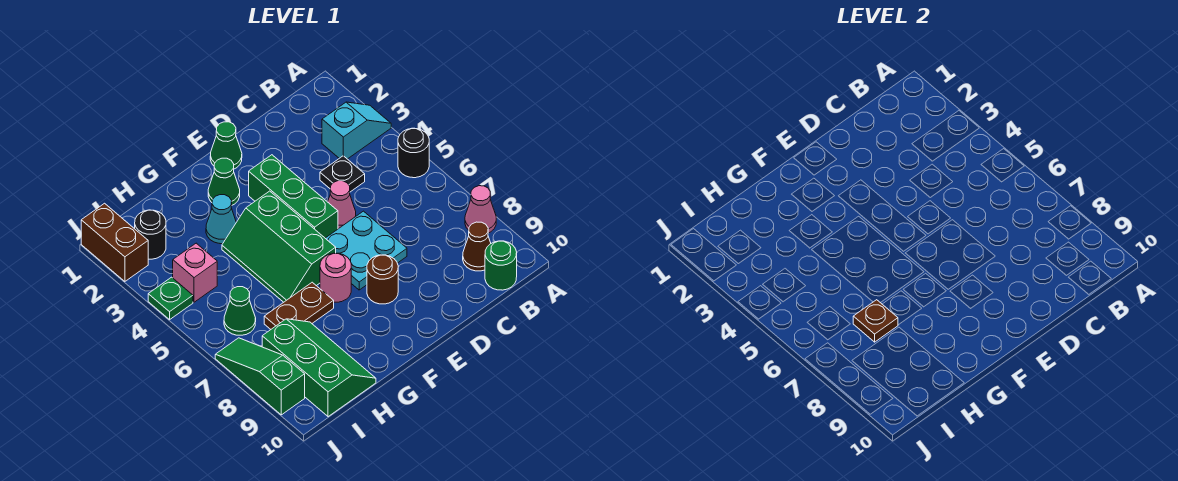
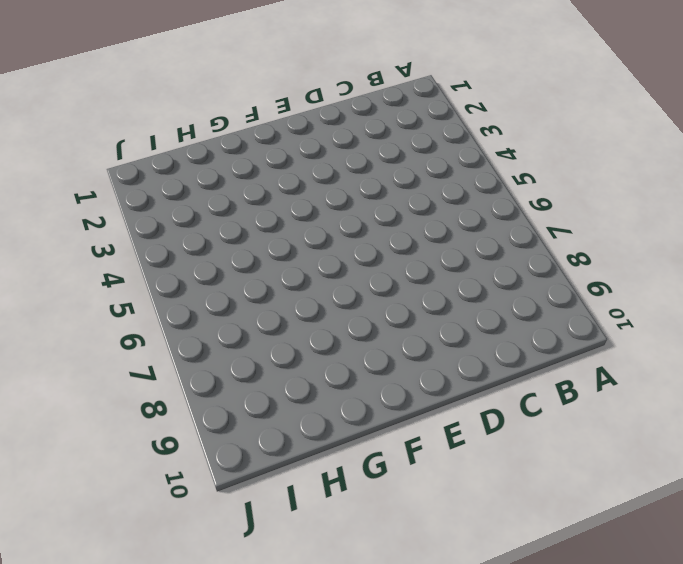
none -> cyan 1x2 slope [322,102,391,159]
none -> black 1x1 round brick [398,128,429,178]
none -> pink 1x1 cone [465,186,496,233]

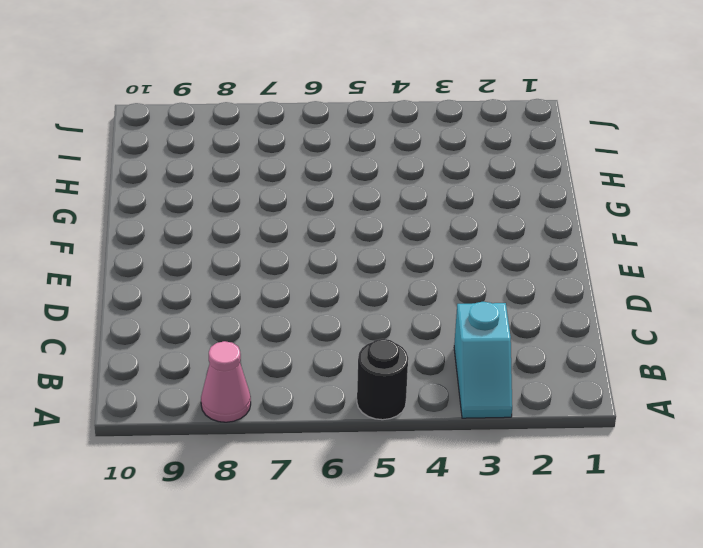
none -> brown 1x1 cone [463,222,491,271]
none -> green 1x1 round brick [485,241,517,290]
none -> black 1x1 plate [320,156,365,192]

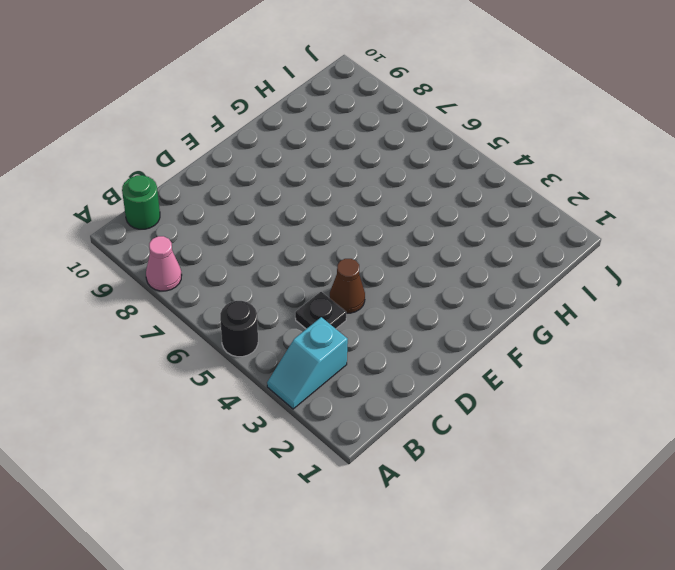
brown 1x1 cone [330,259,365,313] -> brown 1x1 cone moved to [463,222,491,271]
none -> pink 1x1 cone [328,181,356,229]
none -> cyan 2x2 plate [325,211,407,290]
none -> green 1x1 cone [210,122,242,169]

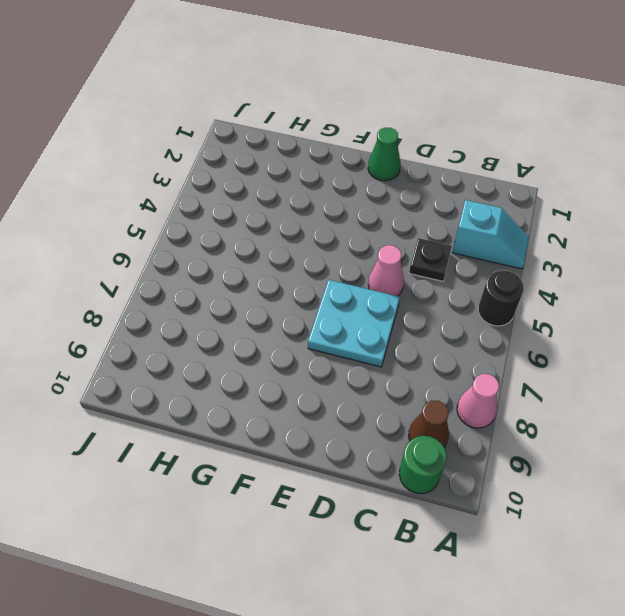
none -> green 1x3 brick [249,155,338,238]
none -> brown 1x1 round brick [367,255,398,304]
none -> green 1x1 cone [208,158,240,205]

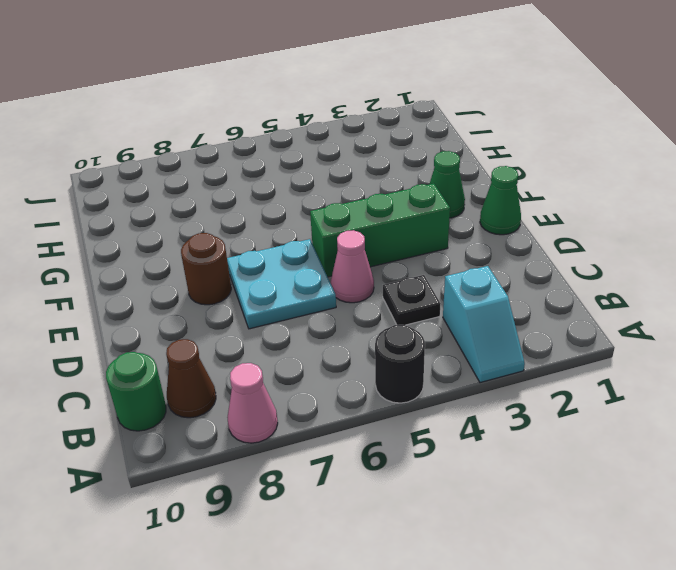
none -> green 2x3 slope [222,191,336,302]
none -> pink 1x1 round brick [320,253,351,302]
none -> cyan 1x1 cone [206,195,236,244]

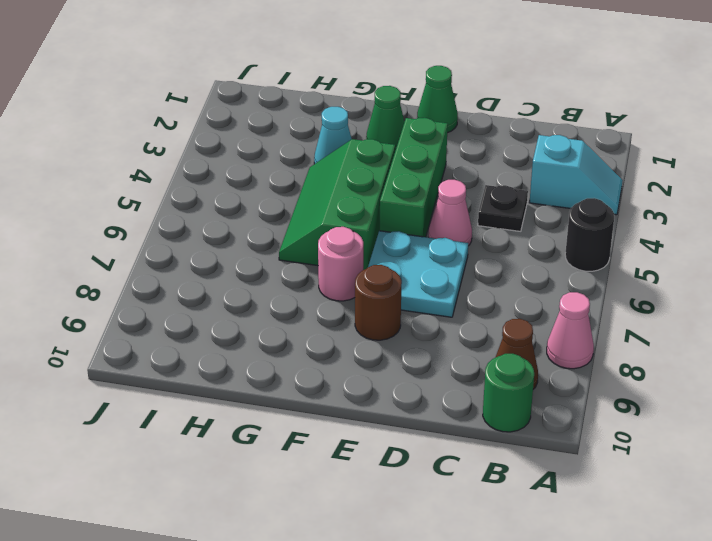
none -> brown 1x2 plate [264,282,334,329]
none -> green 2x3 slope [262,319,376,417]
none -> black 1x1 round brick [135,210,166,259]

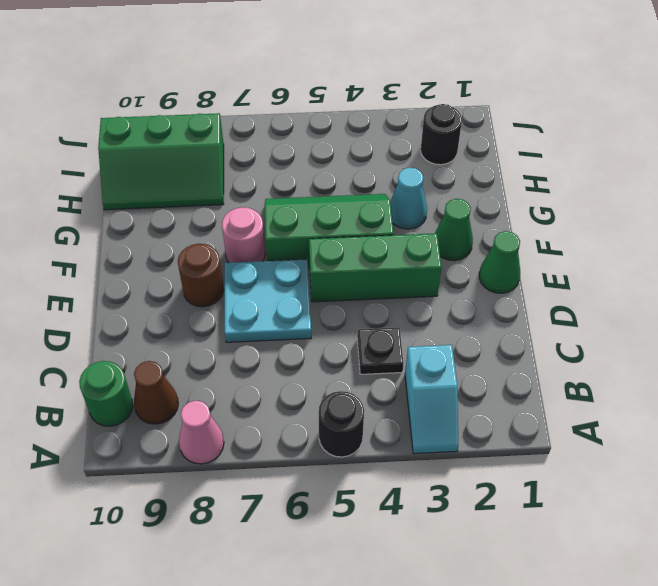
none -> pink 1x1 cone [328,181,356,229]
none -> brown 1x2 plate [264,282,334,329]
none -> pink 1x1 brick [173,243,217,302]

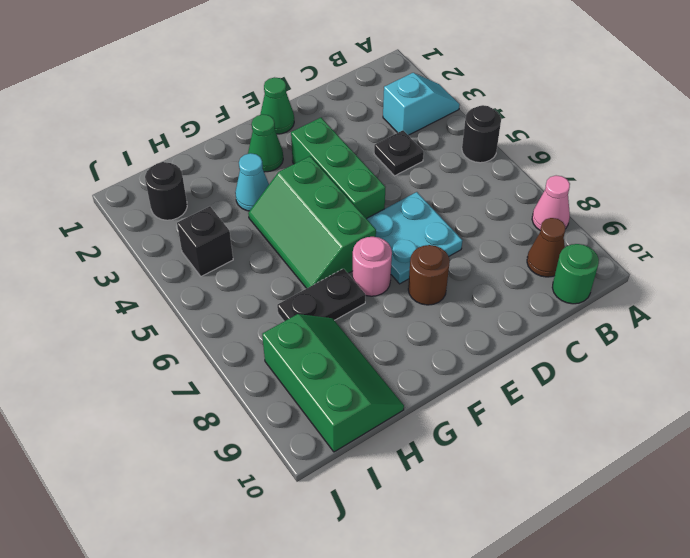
black 1x2 plate [277,269,365,321] -> brown 1x2 plate [264,282,334,329]
black 1x1 brick [177,206,233,276] -> pink 1x1 brick [173,243,217,302]
none -> pink 1x1 cone [328,181,356,229]
none -> green 1x1 cone [224,287,256,335]
none -> brown 1x2 brick [81,203,148,281]

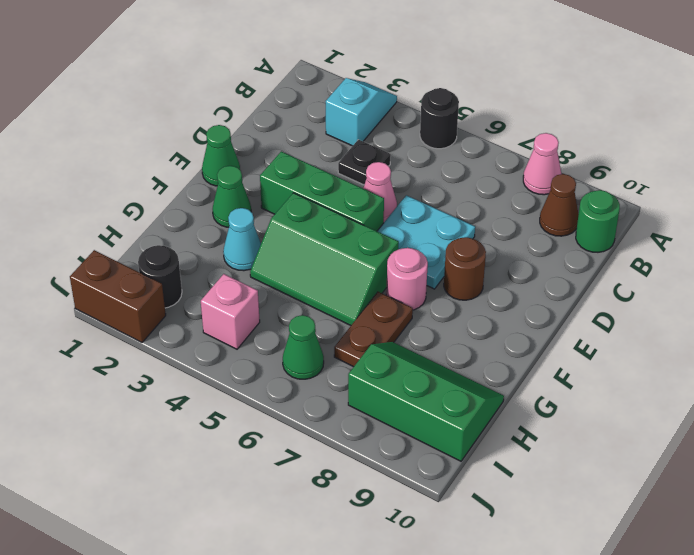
none -> green 1x1 plate [148,277,193,320]
none -> green 1x3 slope [215,338,305,415]
none -> brown 1x1 plate [853,300,898,342]

